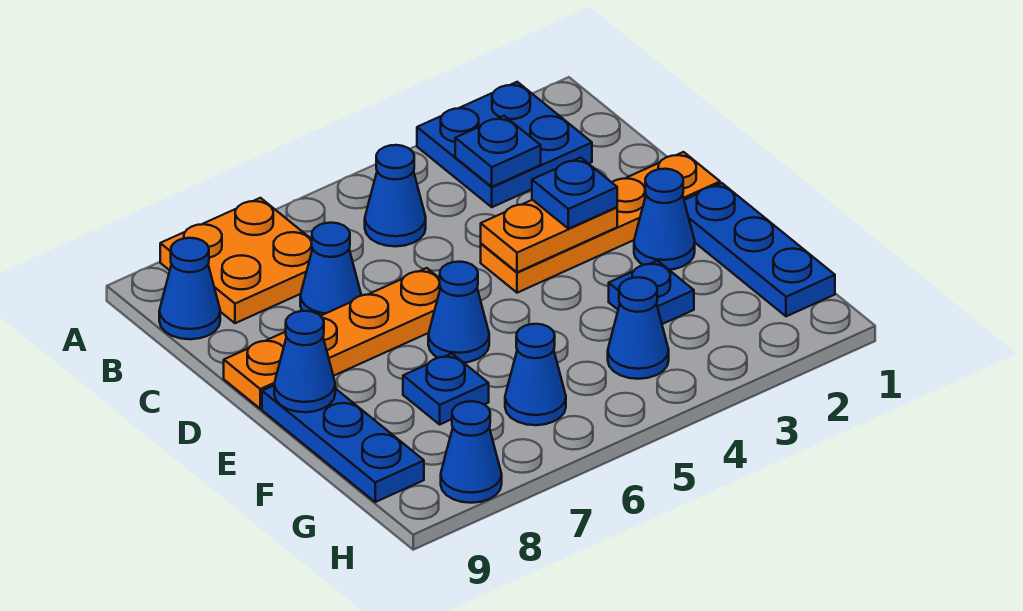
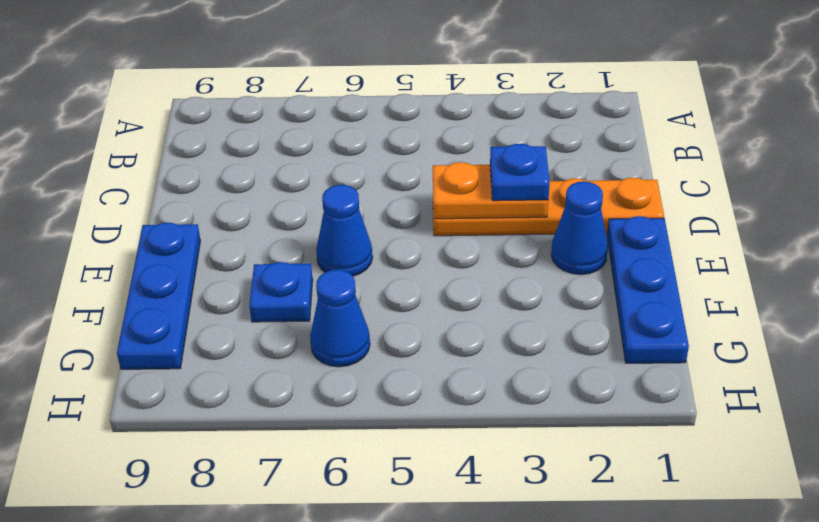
none -> blue 2x2 plate [417,82,592,207]
none -> orange 2x2 plate [160,198,313,323]
none -> blue 1x1 cone [365,145,426,247]

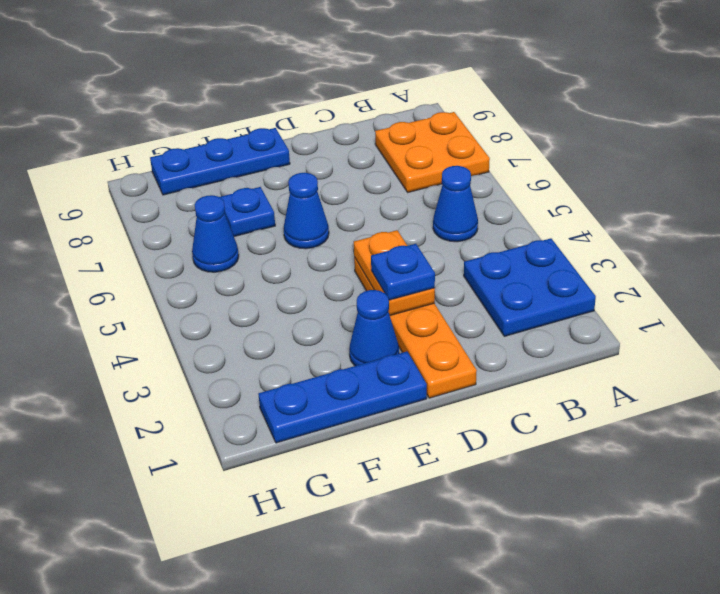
none -> blue 1x1 cone [159,238,220,339]
none -> blue 1x1 cone [300,223,361,316]
none -> orange 1x4 plate [224,268,441,409]

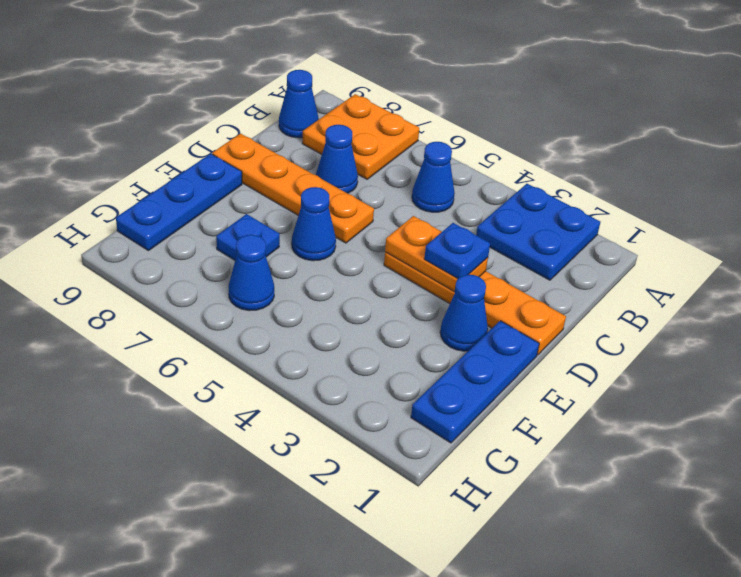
none -> blue 1x1 plate [609,261,694,324]
none -> blue 1x1 cone [608,277,669,379]
none -> blue 1x1 cone [441,401,502,503]

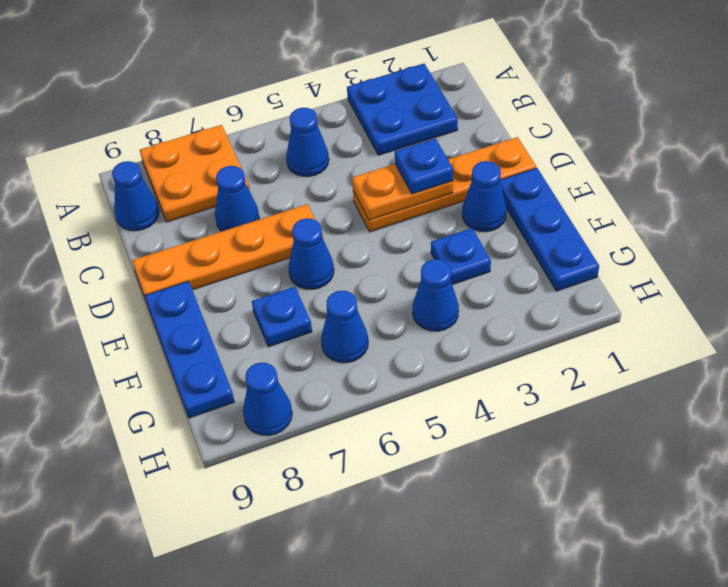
none -> blue 1x1 plate [455,116,541,187]
none -> blue 1x1 cone [274,311,335,412]

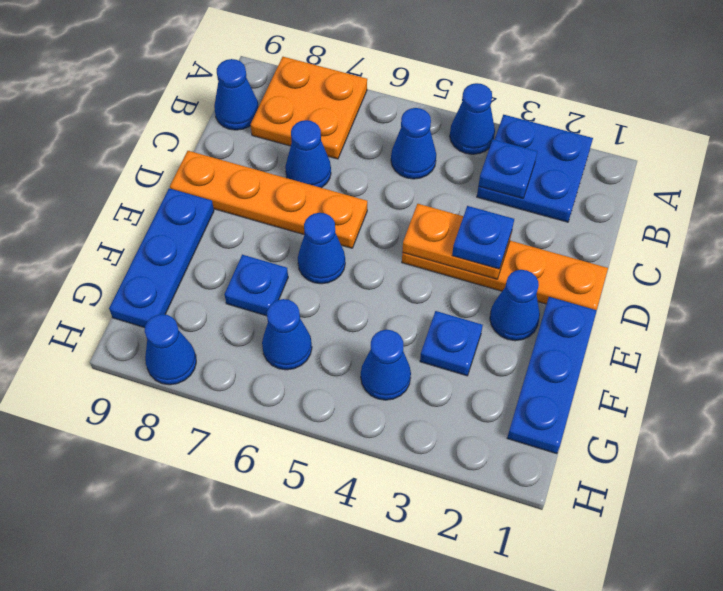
blue 1x1 cone [450,83,495,154] -> blue 1x1 cone moved to [274,311,335,412]

